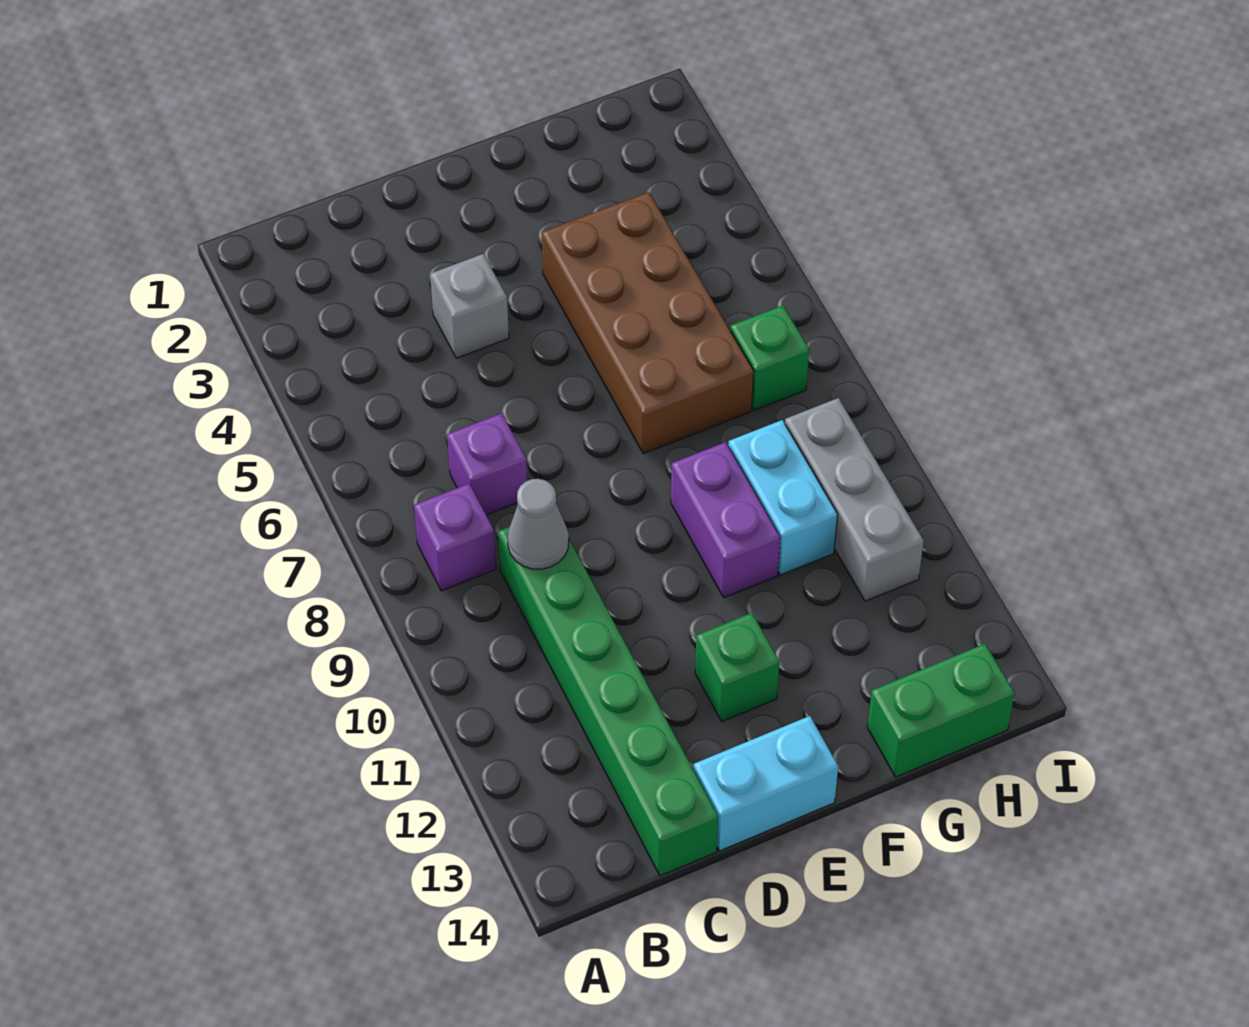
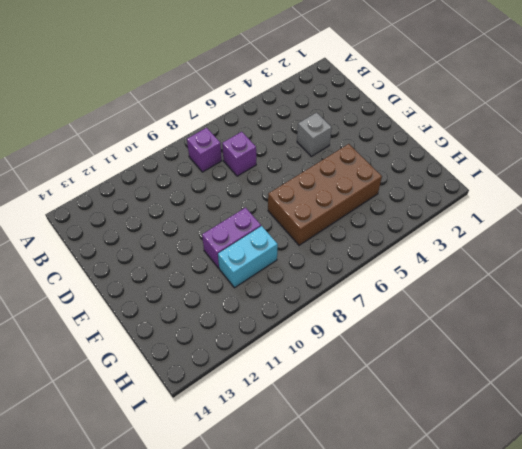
none -> green 1x6 brick [498,527,718,876]
none -> cyan 1x2 brick [693,716,838,851]
none -> green 1x1 brick [695,613,779,722]

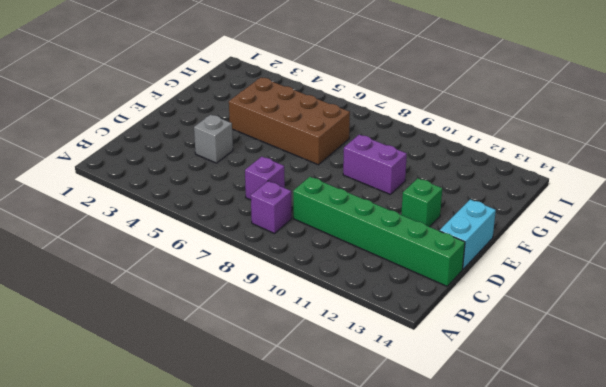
none -> cyan 1x2 brick [728,420,838,575]
none -> green 1x2 brick [867,644,1015,777]
none -> green 1x1 brick [730,305,809,410]

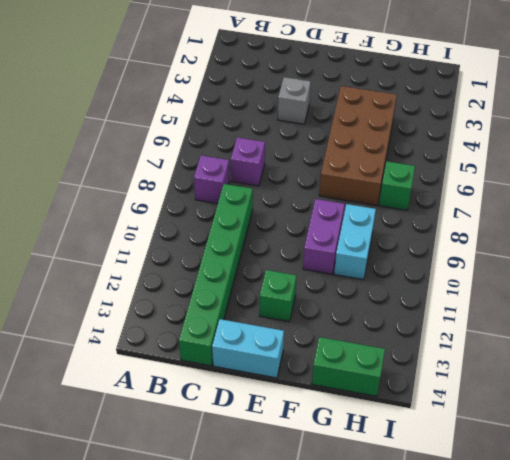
none -> grey 1x3 brick [785,398,924,601]
none -> grey 1x1 cone [508,479,569,569]

